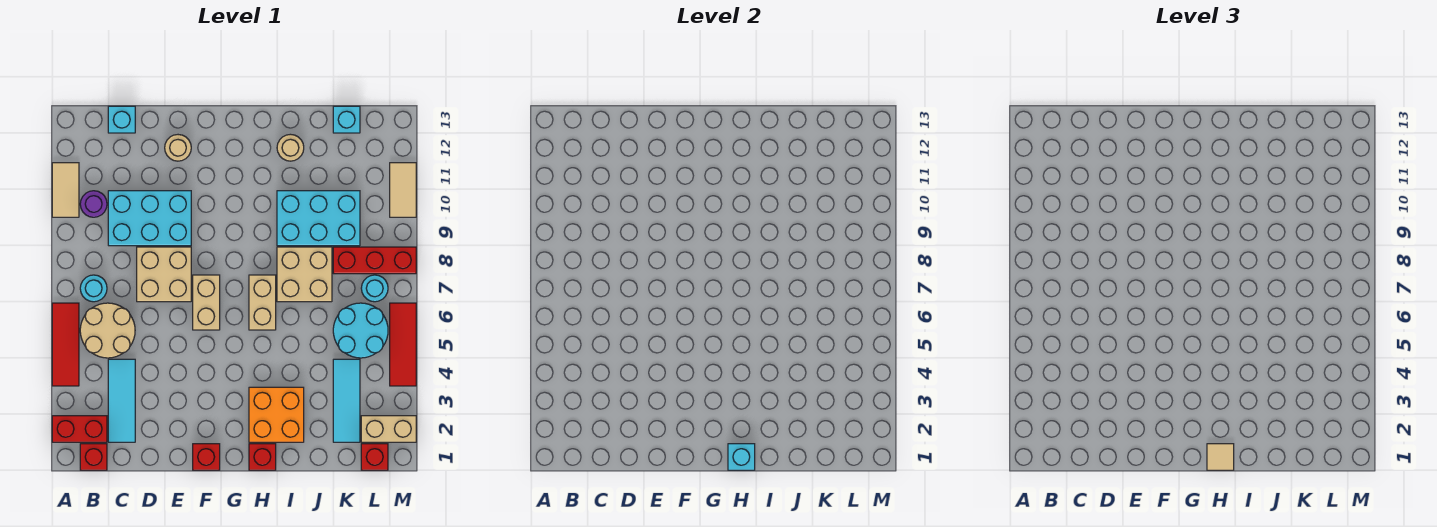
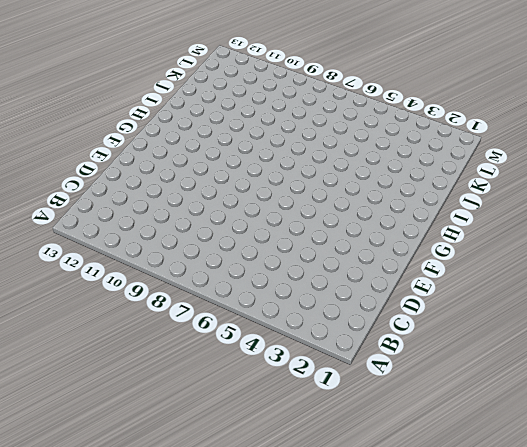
none -> red 1x2 brick [52,416,107,442]
none -> red 1x3 tile [52,303,79,386]
none -> tan 1x2 tile [52,163,79,217]
none -> red 1x1 brick [80,444,107,470]

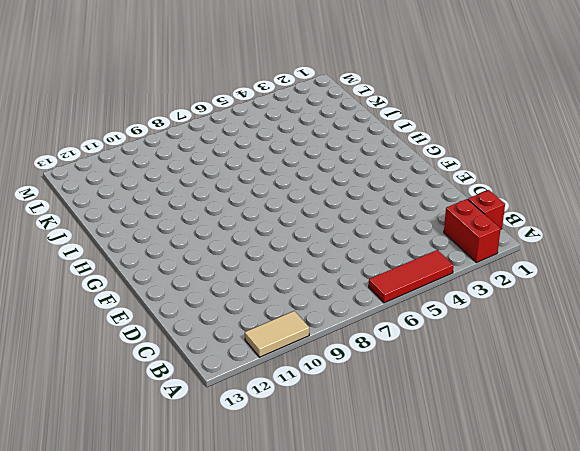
none -> tan 2x2 round brick [80,303,135,358]
none -> cyan 1x1 round brick [80,275,107,302]
none -> purple 1x1 round brick [80,191,107,217]
none -> cyan 1x3 tile [108,359,135,442]

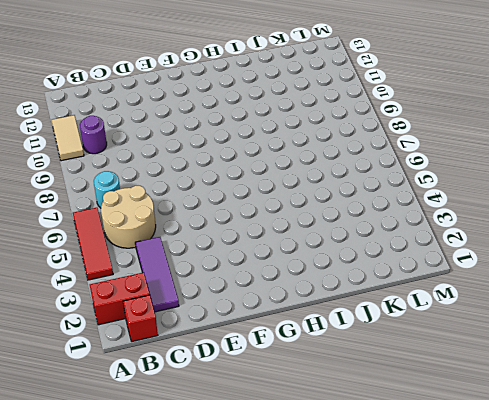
purple 1x3 tile [135,237,179,312] -> cyan 1x3 tile [108,359,135,442]
none -> cyan 2x3 brick [108,191,191,246]
none -> cyan 1x1 brick [108,106,135,133]
none -> tan 2x2 brick [137,247,191,302]
none -> tan 1x1 round brick [165,135,191,161]

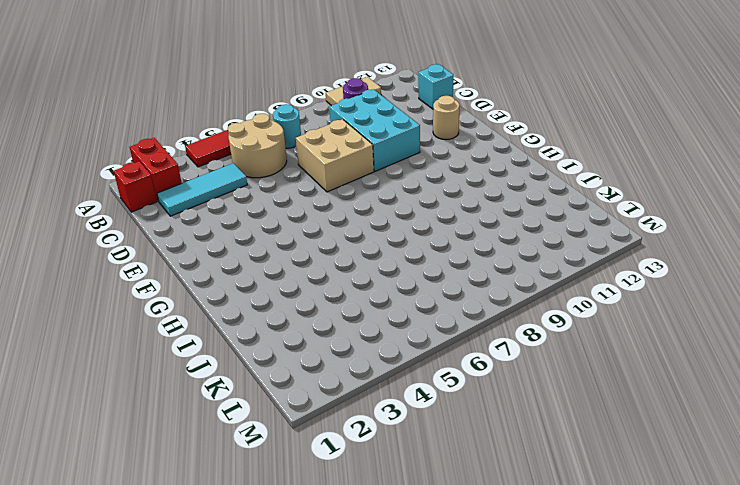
none -> red 1x1 brick [193,444,220,470]
none -> tan 1x2 brick [193,275,220,330]
none -> red 1x1 brick [249,444,276,470]
none -> orange 2x2 brick [249,387,304,442]

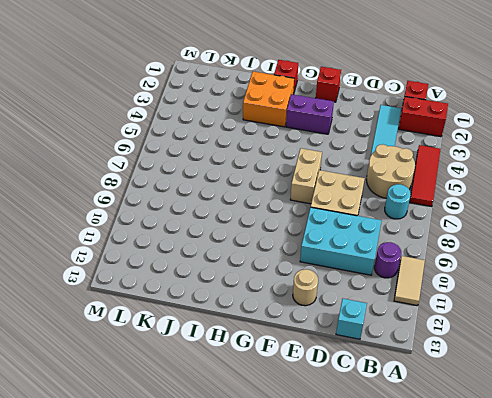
purple 1x2 brick [286,94,334,134] -> none
none -> tan 1x2 brick [249,275,276,330]
none -> tan 2x2 brick [277,247,332,302]
none -> cyan 2x3 brick [277,191,360,246]
none -> tan 1x1 round brick [277,134,304,161]

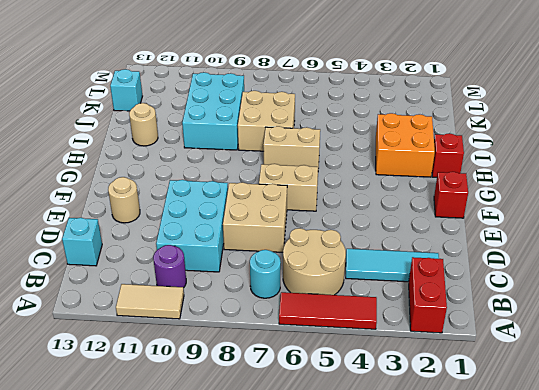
none -> red 1x1 brick [80,444,107,470]
none -> cyan 1x3 tile [333,359,360,442]
none -> cyan 2x2 round brick [333,303,388,358]
none -> red 1x3 brick [333,247,416,274]

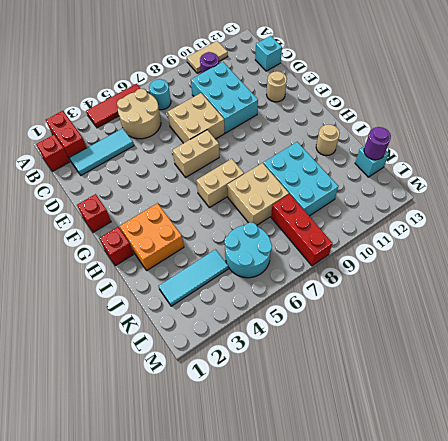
purple 1x1 round brick [364,127,391,160] -> none
none -> red 1x1 brick [361,444,388,470]
none -> tan 1x2 brick [361,416,416,442]
none -> cyan 1x1 round brick [361,275,388,302]
none -> red 1x3 tile [390,303,416,386]

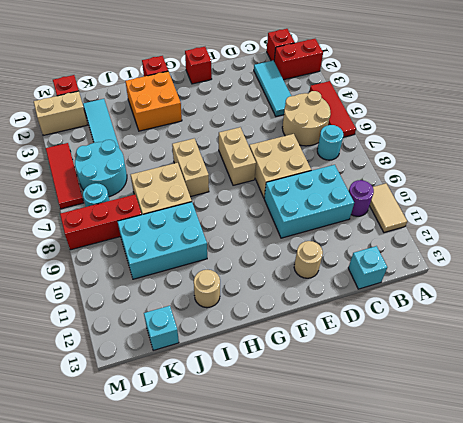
none -> tan 1x2 tile [390,163,416,217]
none -> cyan 1x1 brick [728,444,755,470]
none -> tan 1x1 tile [1207,444,1234,470]

